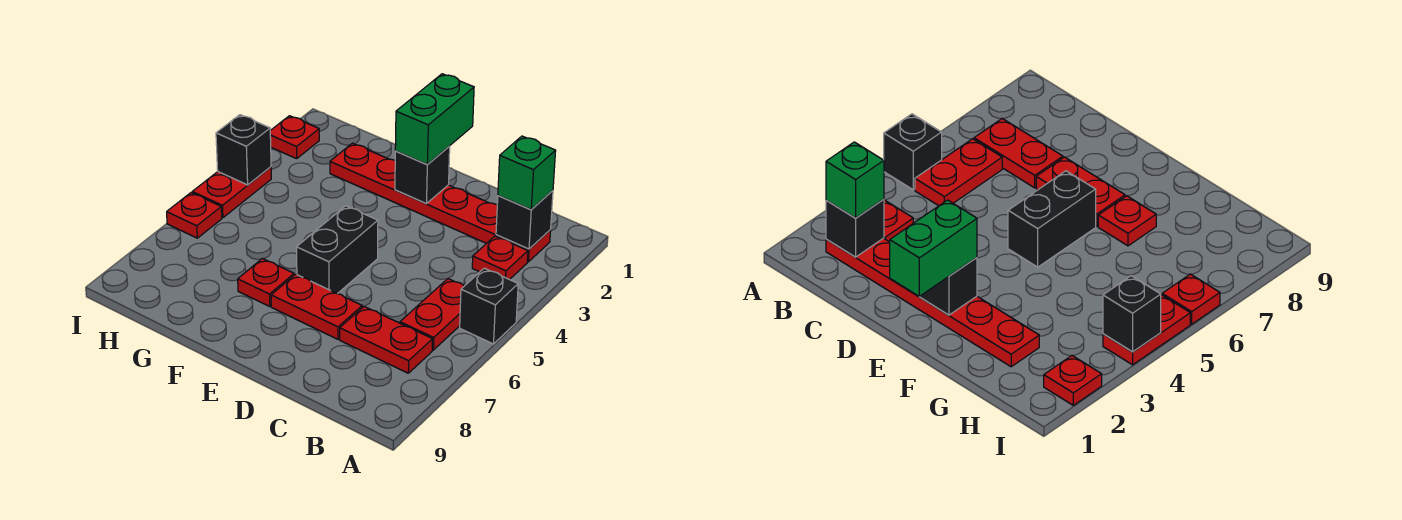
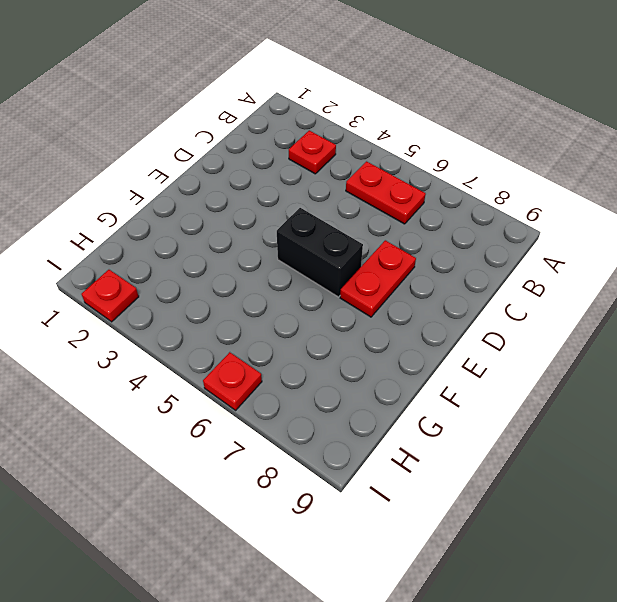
none -> black 1x1 brick [460,268,518,344]
none -> red 1x6 plate [330,143,551,262]
none -> red 1x2 plate [340,306,433,373]

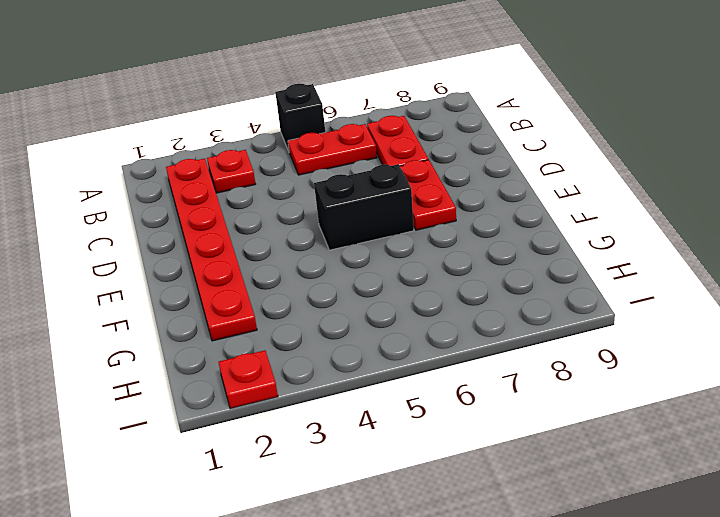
none -> red 1x1 plate [238,259,294,307]
none -> red 1x2 plate [192,167,271,218]
none -> red 1x1 plate [167,193,222,238]

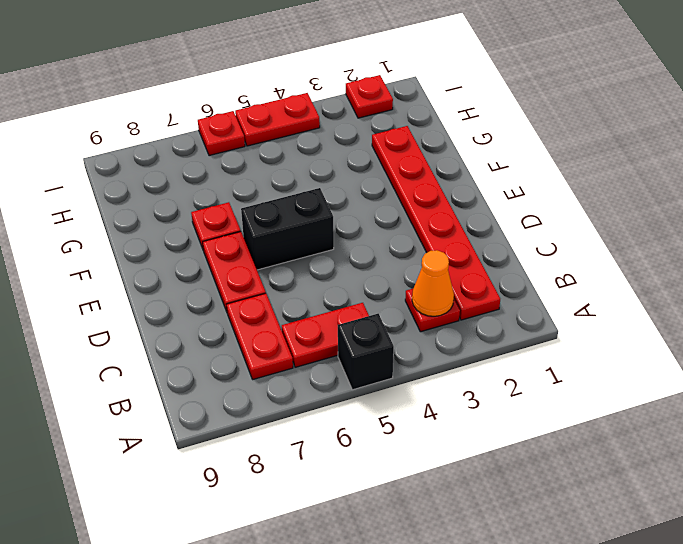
orange 1x1 cone [412,250,454,316] -> none
none -> black 1x1 brick [496,191,553,249]
none -> black 1x1 brick [395,146,450,204]
none -> black 1x1 brick [216,115,271,185]

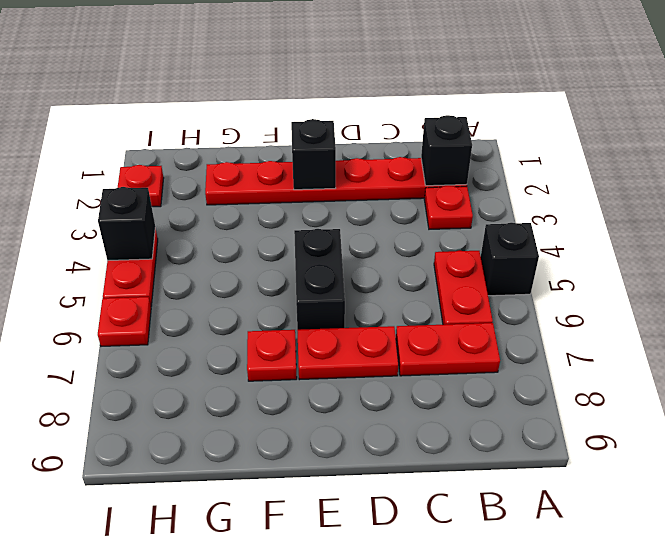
none -> green 1x1 brick [498,136,556,210]
none -> green 1x2 brick [395,74,474,165]

